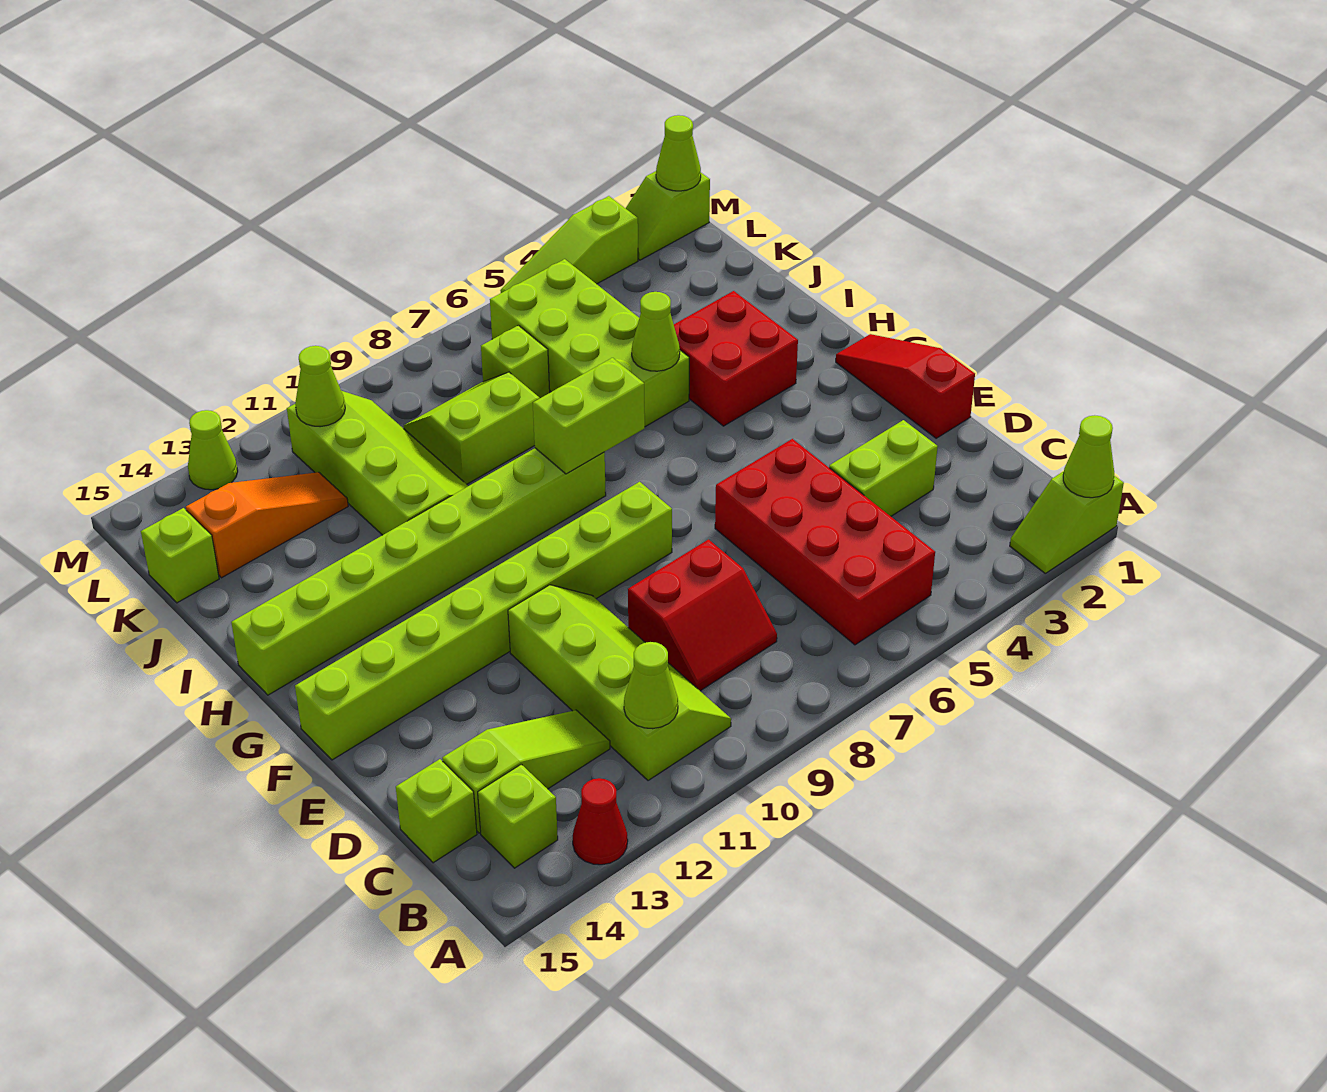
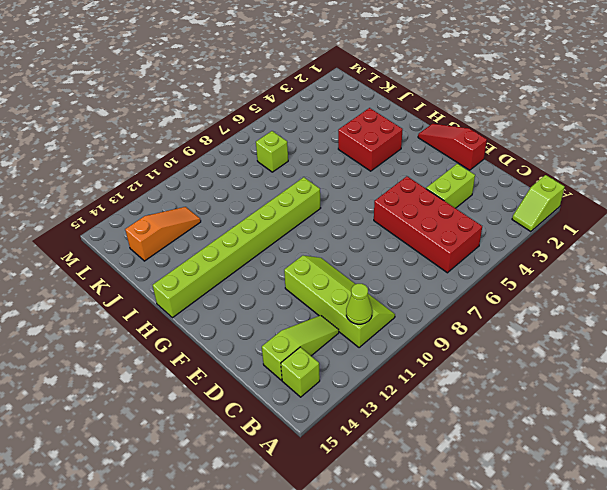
none -> red 1x1 cone [573,778,628,865]
none -> red 2x2 slope [628,540,777,691]
none -> lime 1x1 brick [396,759,477,863]

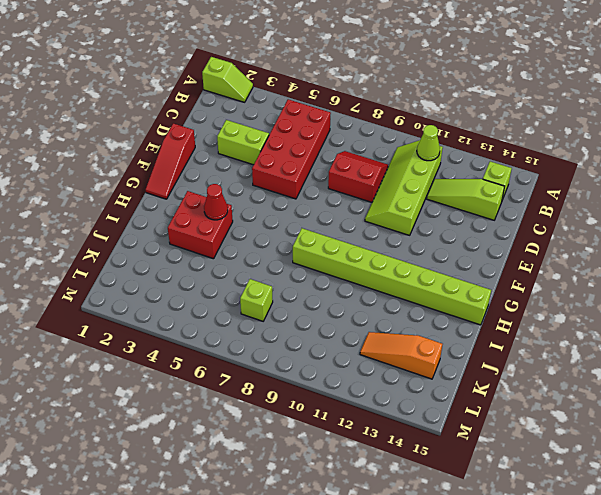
red 1x1 cone [204,184,228,220] -> red 1x1 cone moved to [573,778,628,865]
none -> lime 1x1 brick [396,759,477,863]
none -> lime 1x8 brick [295,482,672,760]
none -> lime 2x4 brick [490,259,689,427]

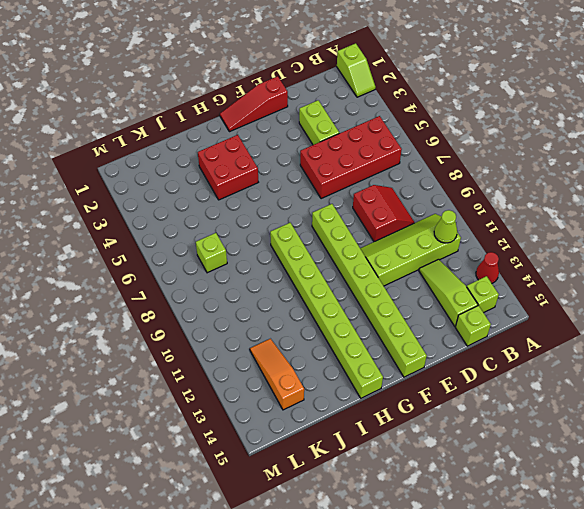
none -> lime 2x4 brick [490,259,689,427]
none -> lime 2x4 slope [287,391,468,535]
none -> lime 2x2 slope [403,372,540,484]

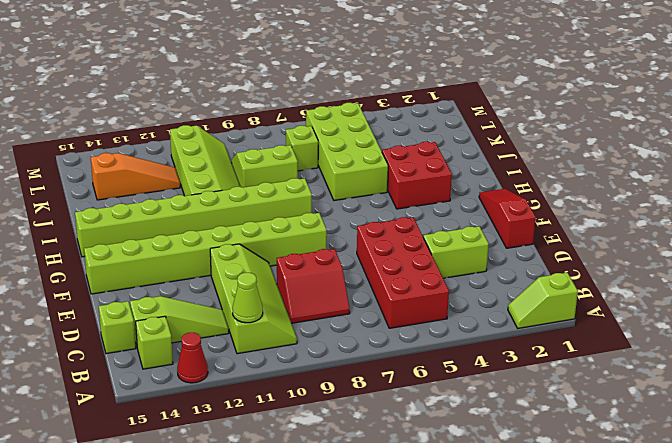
none -> lime 1x1 brick [141,508,219,603]
none -> lime 1x2 slope [626,171,710,260]
none -> lime 1x3 slope [500,196,638,293]

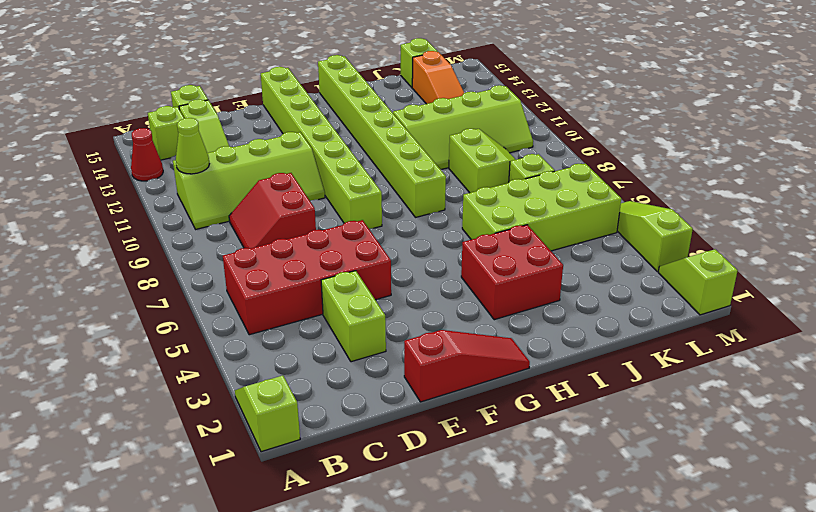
none -> lime 1x1 cone [188,410,238,490]
none -> lime 1x1 cone [1063,415,1114,498]
none -> lime 1x2 brick [533,358,645,474]

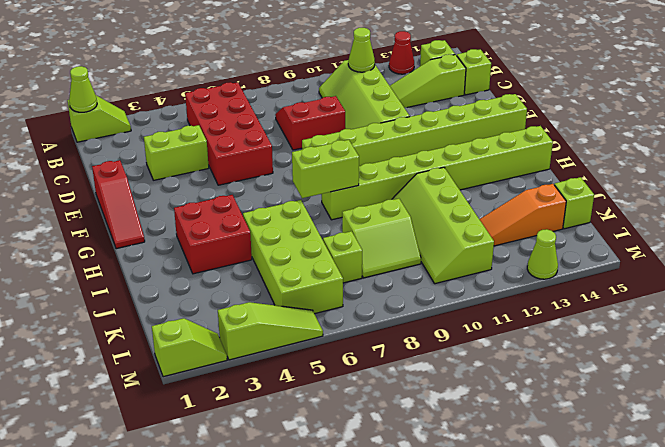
none -> lime 1x1 cone [632,292,680,371]
none -> lime 1x1 cone [295,346,345,427]
none -> lime 1x1 cone [656,115,701,191]

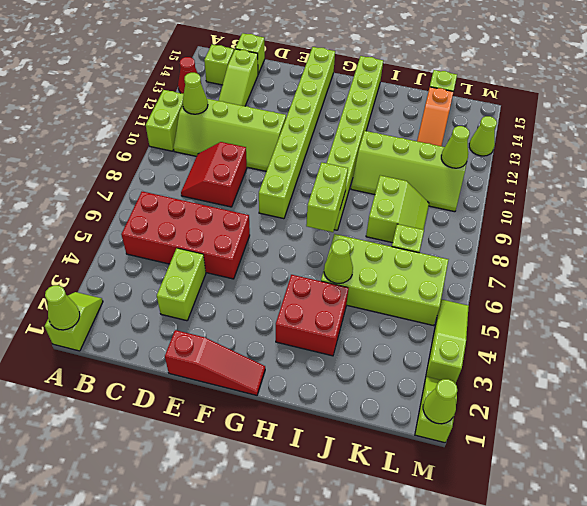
lime 1x2 brick [146,90,184,151] -> none

